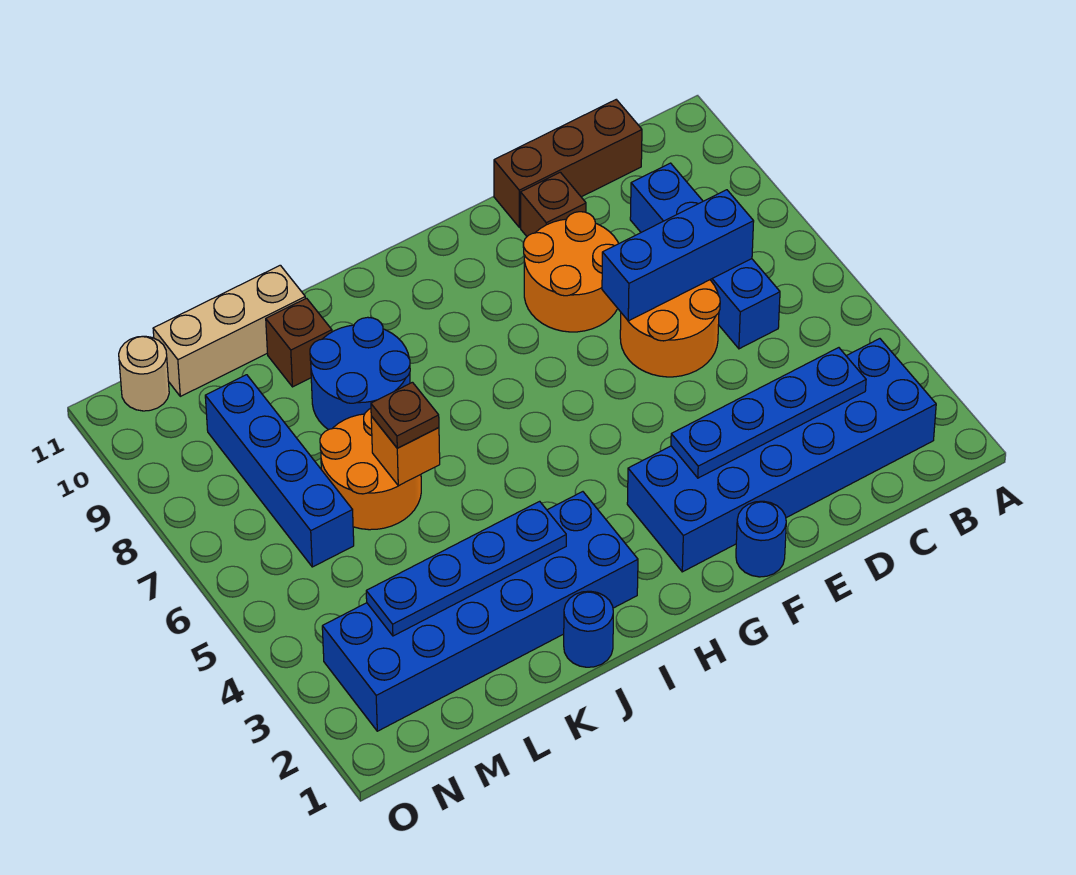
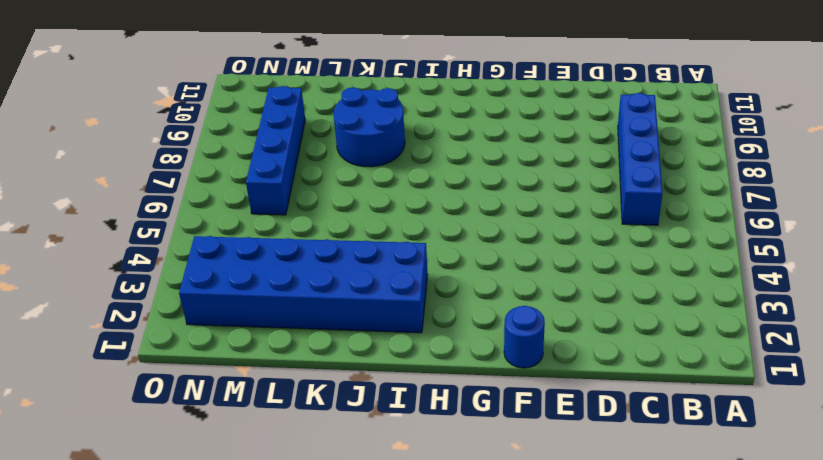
none -> blue 2x6 brick [627,339,936,572]
none -> brown 1x3 brick [494,100,642,228]
none -> orange 2x2 round brick [620,280,720,377]

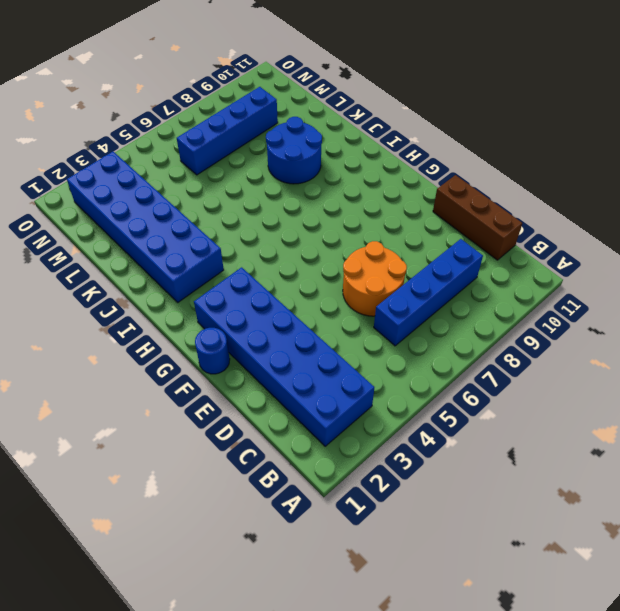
none -> orange 2x2 round brick [523,212,619,332]
none -> brown 1x1 brick [521,172,586,236]
none -> blue 1x1 round brick [564,591,613,667]

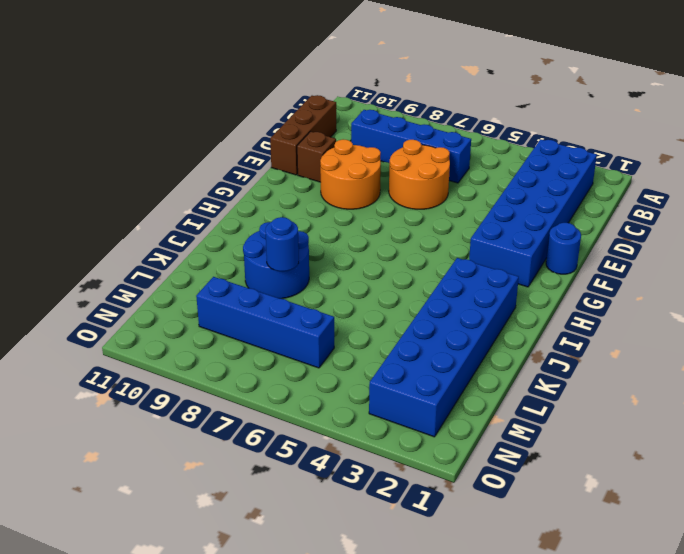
blue 1x1 round brick [265,217,299,271] -> blue 1x1 round brick moved to [564,591,613,667]
none -> orange 2x2 round brick [320,409,421,530]
none -> brown 1x1 brick [266,298,332,387]
none -> tan 1x3 brick [153,265,305,396]

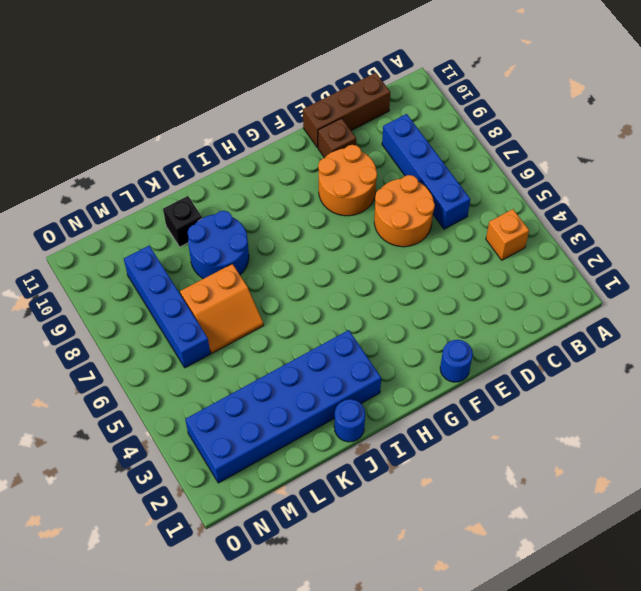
orange 1x1 brick [486,209,529,260] -> orange 1x1 brick moved to [371,416,440,486]
orange 2x2 slope [180,264,264,353] -> orange 2x2 round brick [320,409,421,530]
black 1x1 brick [163,196,202,247] -> brown 1x1 brick [266,298,332,387]
none -> blue 2x6 brick [627,339,936,572]
none -> tan 1x3 brick [153,265,305,396]
none -> tan 1x1 round brick [119,336,169,411]

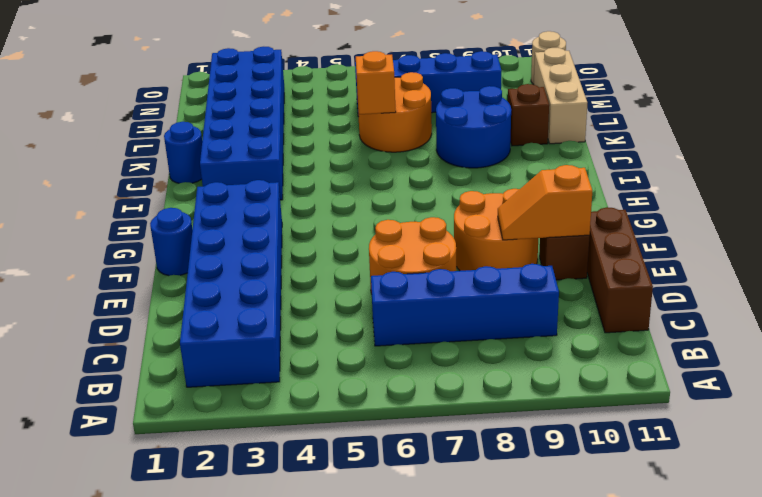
orange 1x2 slope [498,165,592,240] -> none
none -> blue 1x4 plate [671,348,866,478]
none -> blue 1x3 brick [602,190,754,321]
none -> blue 1x4 plate [366,501,566,636]

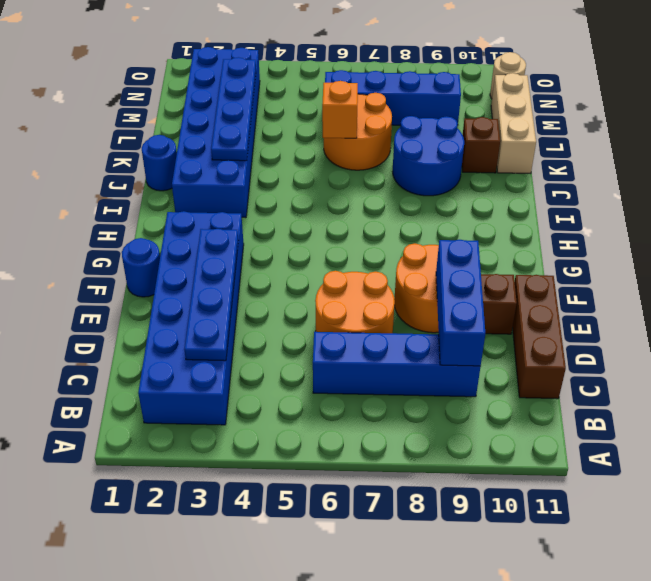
blue 1x3 brick [436,240,486,366] -> blue 1x3 brick moved to [602,190,754,321]
none -> brown 1x1 plate [371,382,439,448]

